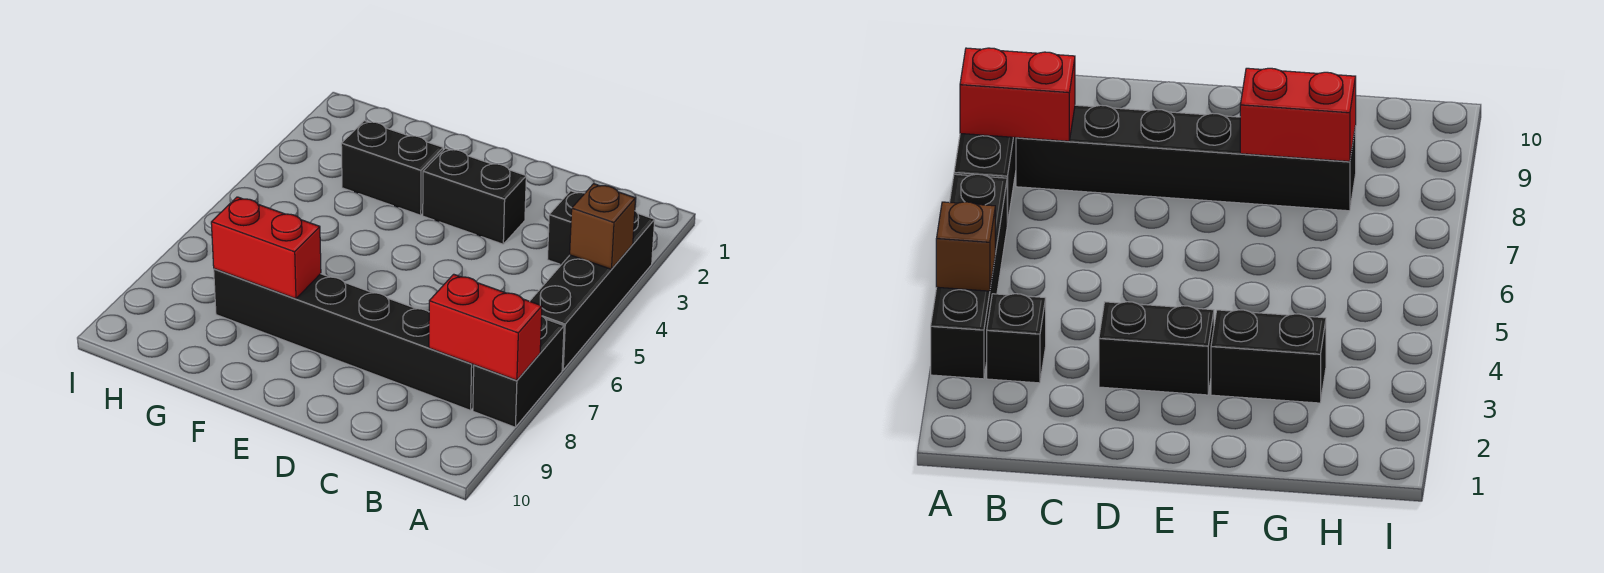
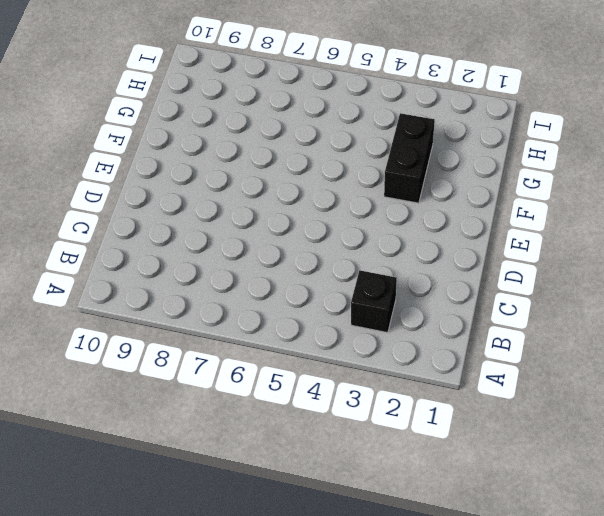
none -> black 1x4 brick [530,211,655,370]
none -> black 1x2 brick [473,316,564,427]

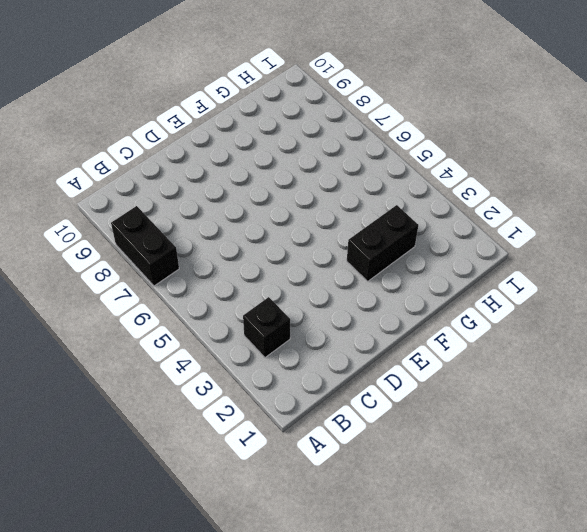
none -> black 1x4 brick [530,211,655,370]
none -> black 1x6 brick [214,269,474,410]

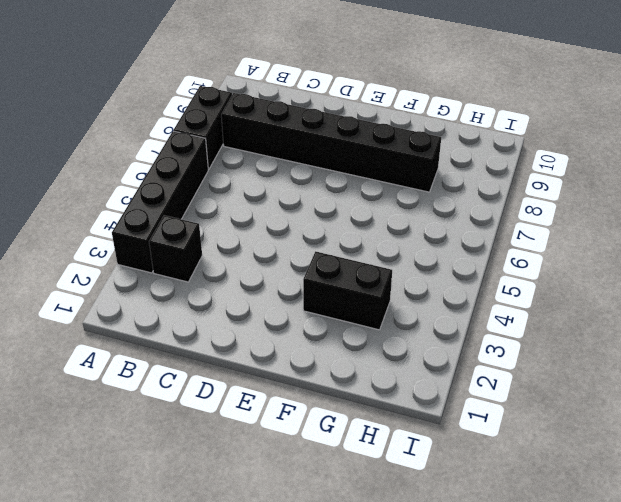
none -> black 1x2 brick [423,148,526,244]
none -> brown 1x1 brick [570,184,636,269]

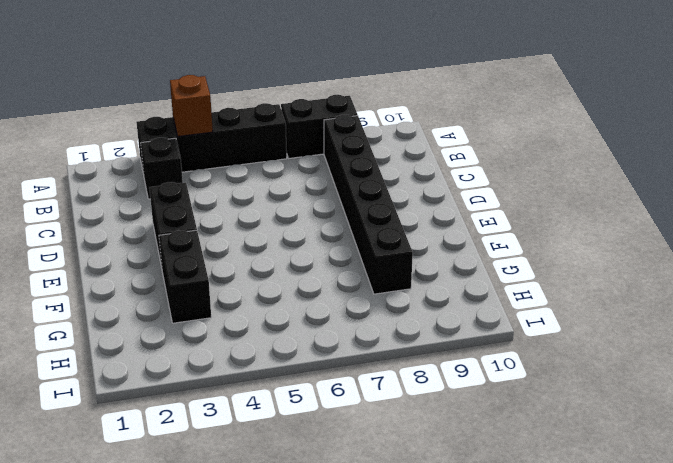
none -> red 1x2 brick [429,274,542,380]
none -> red 1x2 brick [211,197,321,299]

